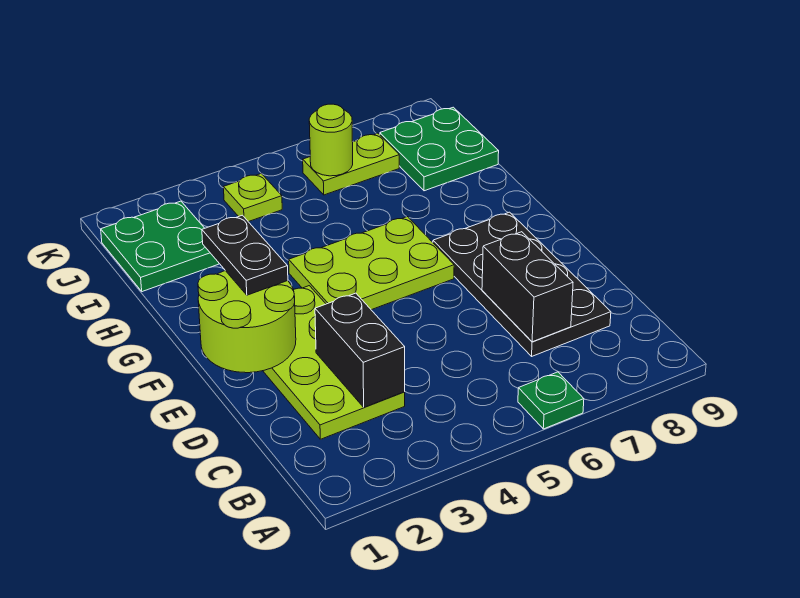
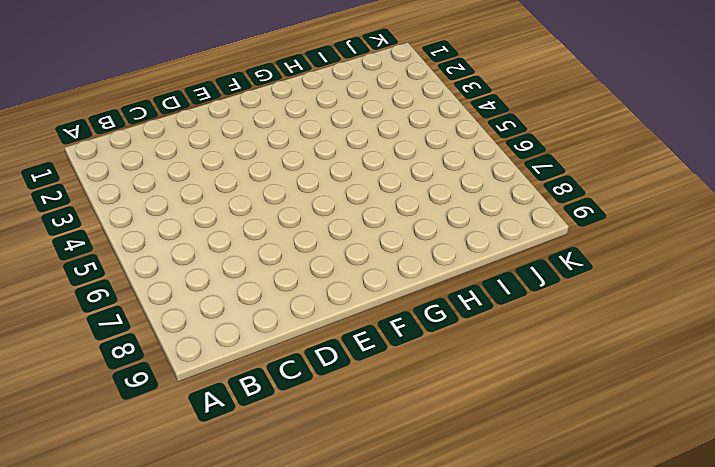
none -> green 1x1 plate [518,372,584,429]
none -> lime 2x4 plate [263,286,405,439]
none -> black 2x4 plate [433,212,611,356]

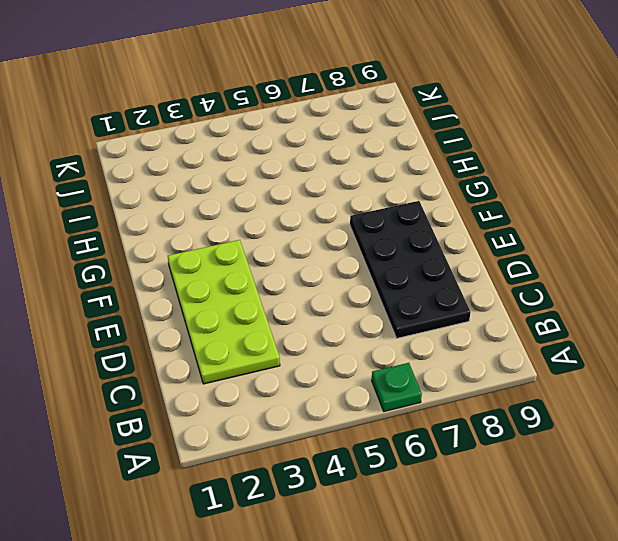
none -> lime 2x3 plate [289,217,454,310]
none -> green 2x2 plate [101,201,219,292]
none -> green 2x2 plate [380,107,499,191]

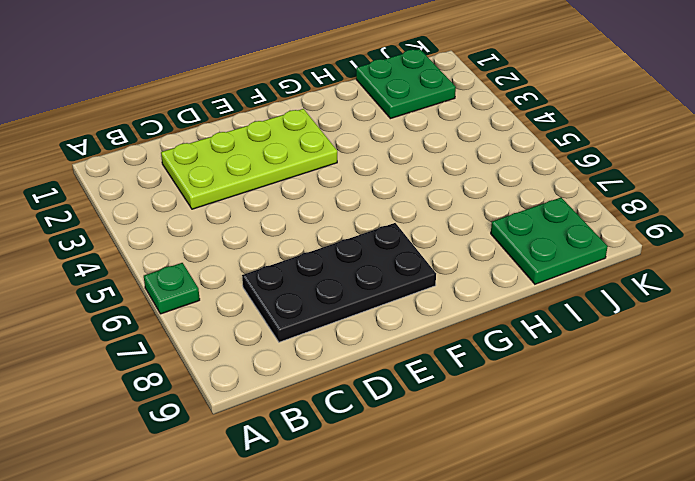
none -> lime 2x3 plate [289,217,454,310]
none -> lime 1x1 plate [224,173,282,222]
none -> lime 1x2 plate [303,133,399,195]

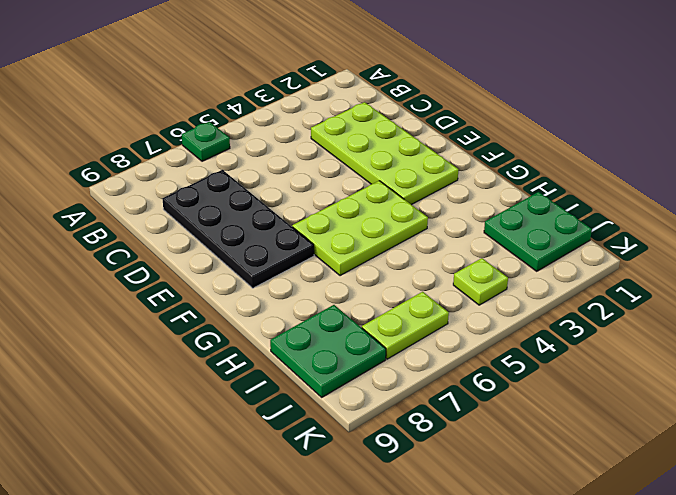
none -> black 1x2 brick [315,293,405,407]
none -> black 1x2 brick [482,232,573,342]
none -> lime 2x2 round brick [198,271,296,373]

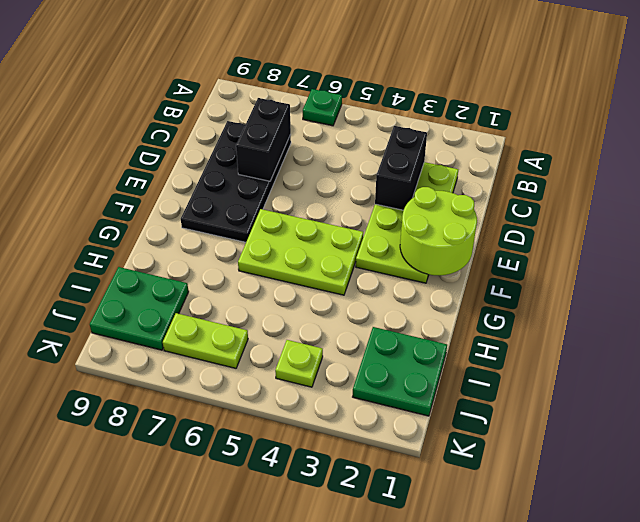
none -> lime 1x1 round brick [309,104,353,176]
none -> black 1x2 plate [202,215,288,295]

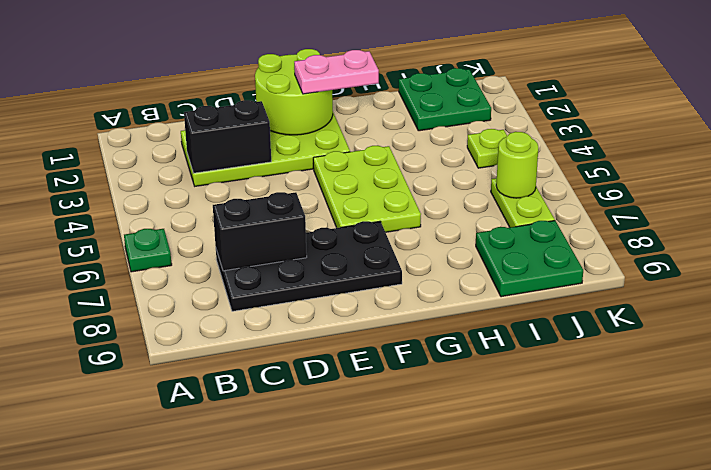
pink 1x2 plate [294,50,379,94] -> black 1x2 plate [202,215,288,295]

